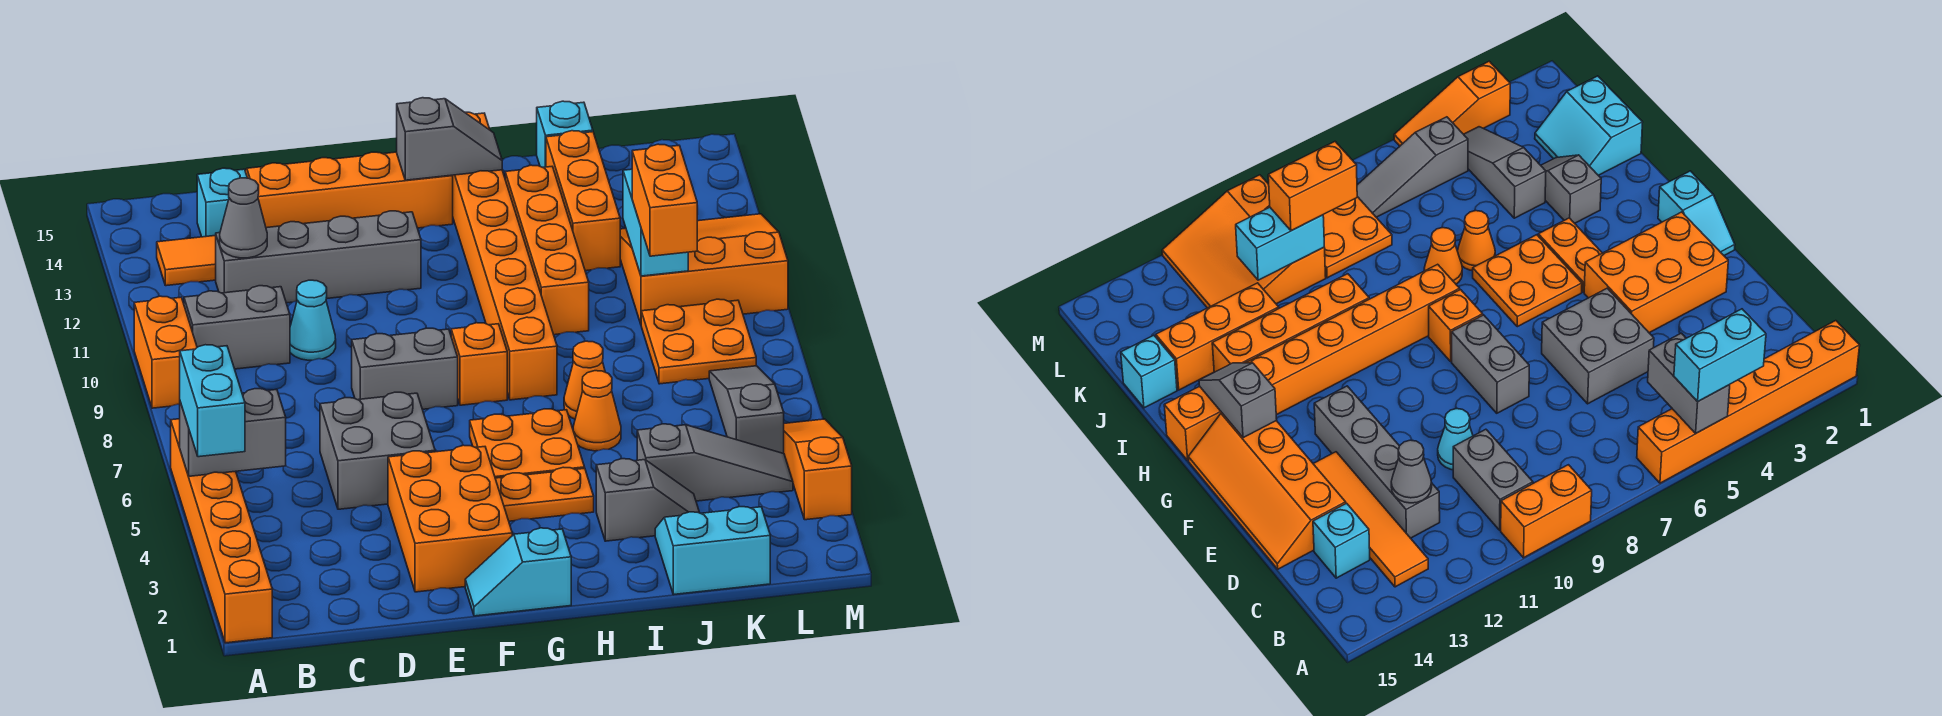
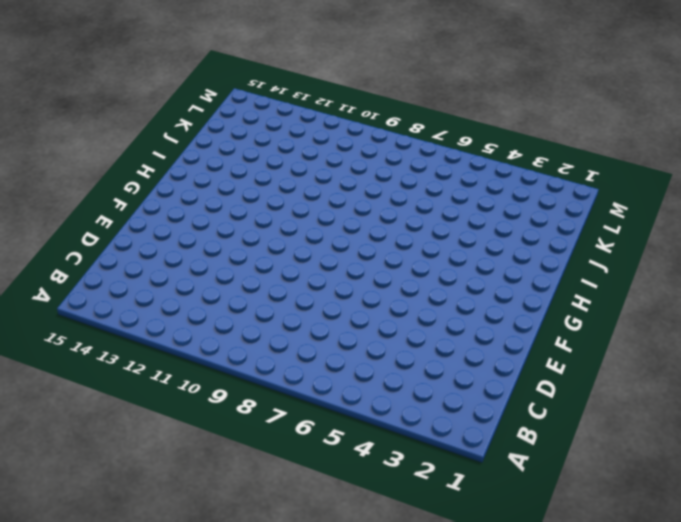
none -> orange 1x6 brick [171,419,272,643]
none -> orange 1x2 brick [134,296,197,408]
none -> grey 1x2 brick [184,286,290,369]
none -> orange 1x4 tile [157,236,216,286]

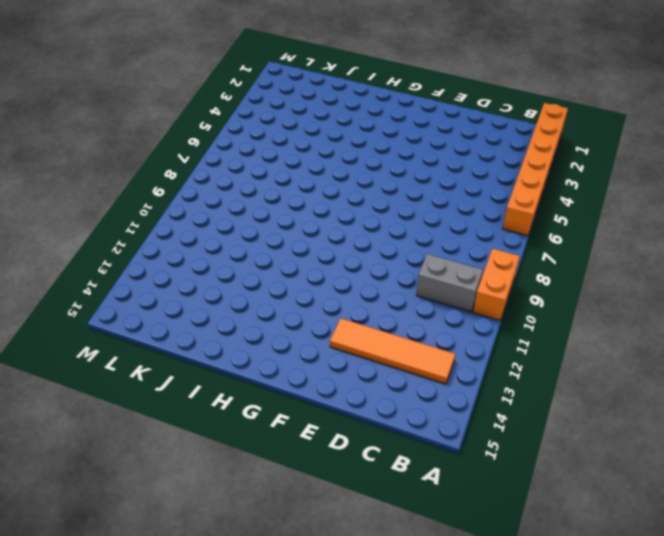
none -> grey 1x4 brick [216,211,421,303]
none -> cyan 1x1 brick [197,168,247,237]
none -> grey 2x2 brick [320,392,435,509]
none -> cyan 1x1 cone [290,280,336,360]

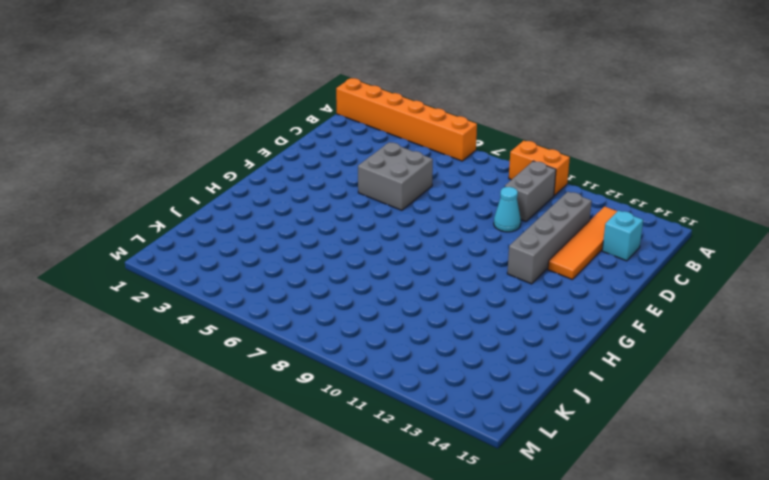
none -> orange 2x4 slope [245,152,453,228]
none -> orange 2x3 brick [388,445,512,592]
none -> grey 1x2 brick [352,328,458,409]
none -> cyan 1x2 slope [465,528,571,616]

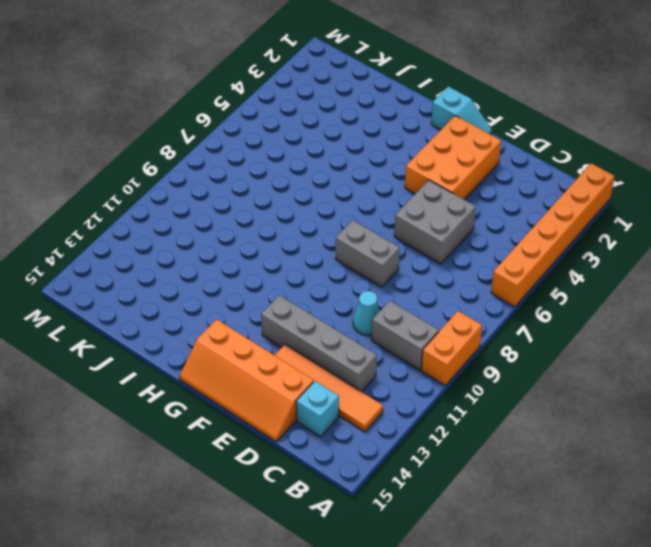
none -> orange 1x2 plate [495,467,594,521]
none -> orange 2x2 plate [470,409,585,478]
none -> orange 1x1 brick [451,323,507,405]
none -> orange 1x8 brick [453,112,557,400]

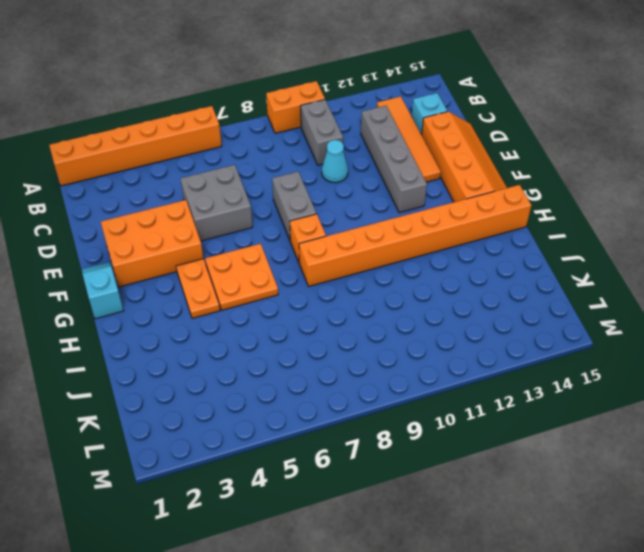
none -> grey 1x2 slope [596,459,700,541]
none -> orange 1x1 cone [573,371,621,451]
none -> orange 1x1 cone [564,341,605,419]
none -> orange 1x4 brick [505,165,589,335]

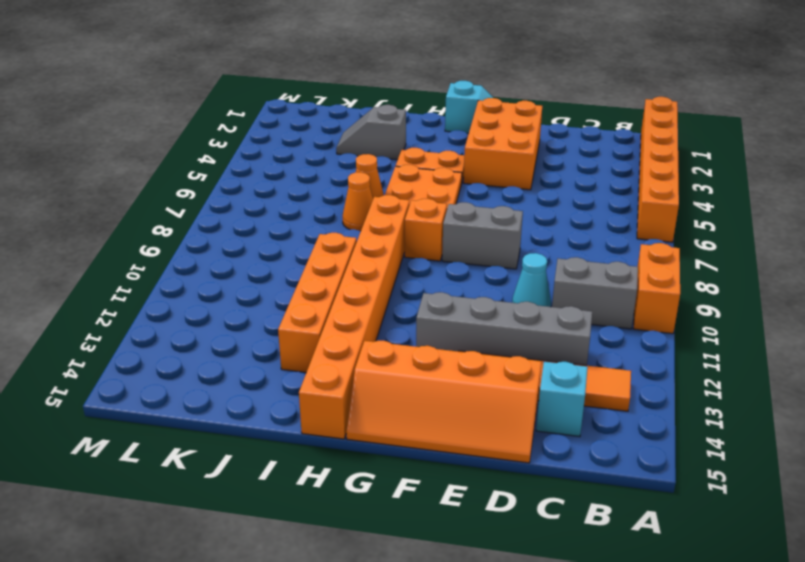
none -> grey 2x2 brick [320,392,435,509]
none -> cyan 2x2 slope [655,507,770,594]
none -> grey 1x3 slope [637,424,793,501]
none -> orange 1x3 brick [546,131,620,271]

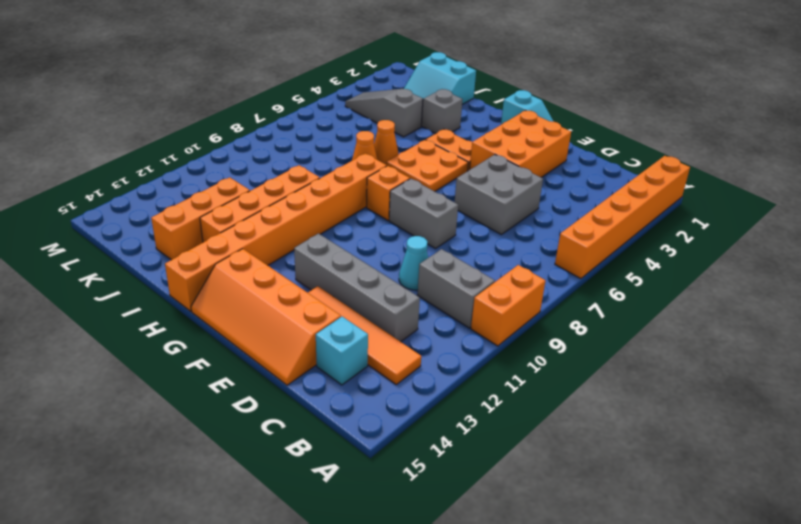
none -> cyan 1x1 brick [537,101,593,167]
none -> orange 2x2 plate [641,299,756,384]
none -> orange 3x3 slope [620,214,788,324]
none -> grey 1x3 slope [709,366,784,453]

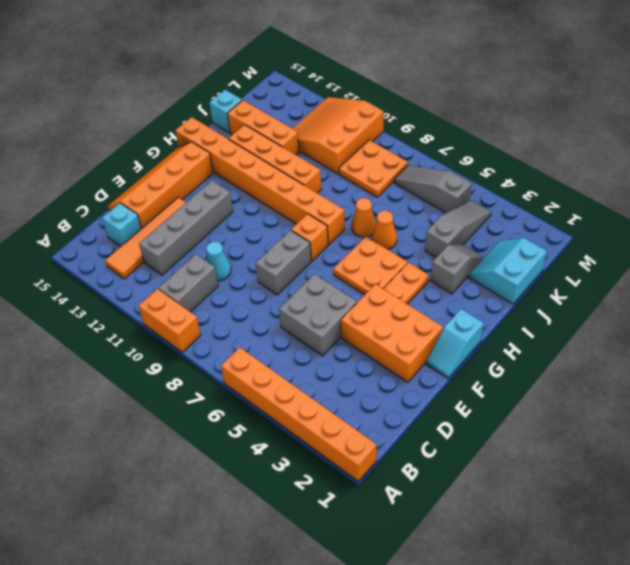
none -> orange 1x3 slope [784,419,852,520]
none -> grey 1x2 brick [180,389,286,476]
none -> grey 1x1 cone [220,178,267,258]
none -> grey 1x2 slope [397,98,502,180]

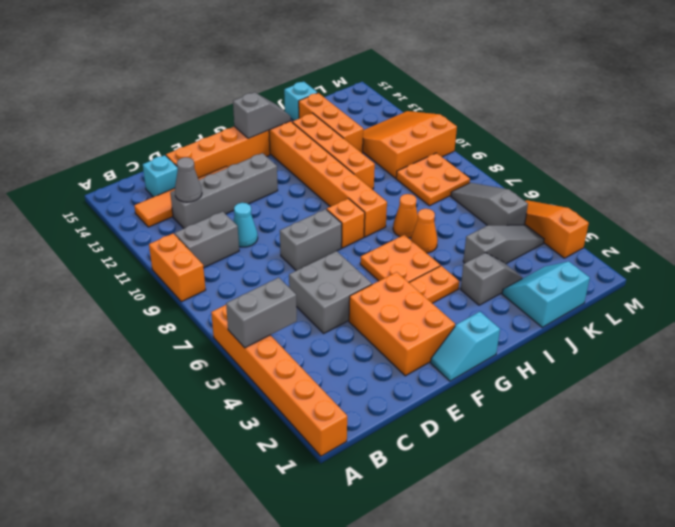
none -> cyan 1x2 brick [623,169,688,276]
none -> cyan 1x2 brick [180,345,245,457]
none -> orange 1x2 brick [632,144,697,256]

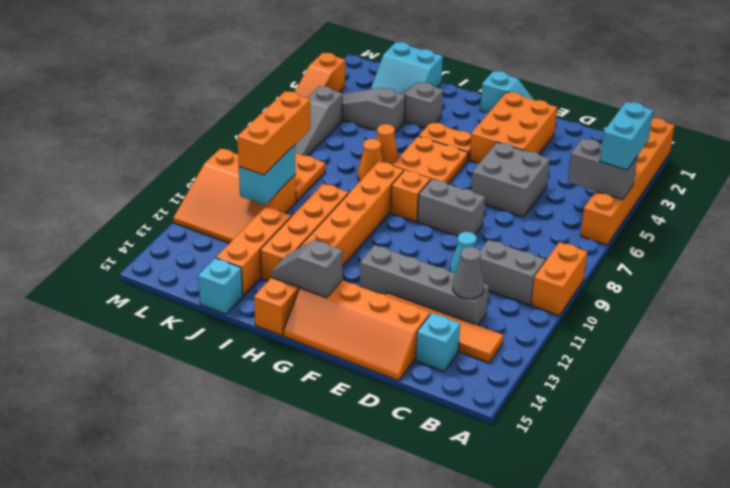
orange 1x3 brick [237,91,310,175] -> orange 1x2 brick [632,144,697,256]

